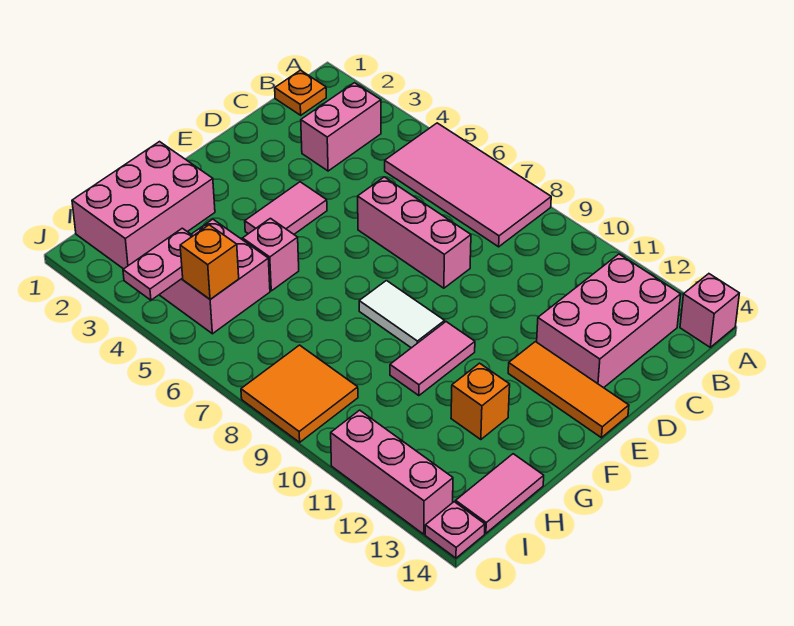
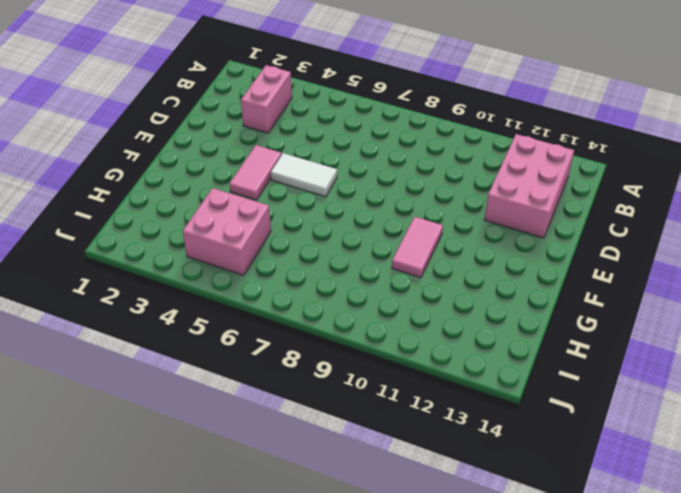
white 1x2 tile [271,153,337,197] -> white 1x2 tile moved to [359,281,445,348]
none -> pink 2x4 tile [385,123,551,247]
none -> pink 1x1 brick [680,274,739,347]
none -> orange 1x1 plate [275,70,326,115]

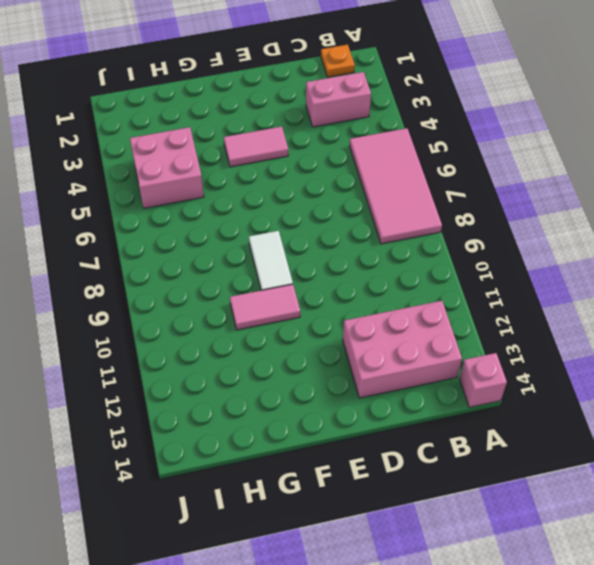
none -> pink 1x3 brick [358,177,471,288]
none -> orange 1x3 tile [508,342,629,438]
none -> pink 2x3 brick [72,142,215,269]

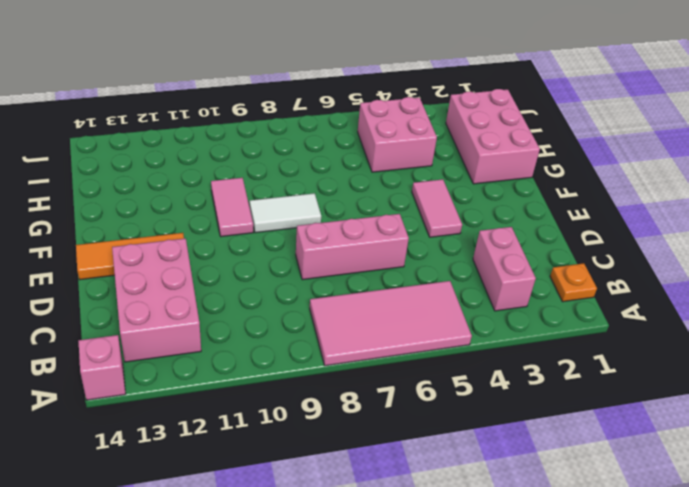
none -> pink 1x1 brick [243,218,299,291]
none -> orange 1x1 brick [451,363,510,440]
none -> pink 1x2 tile [456,454,544,533]

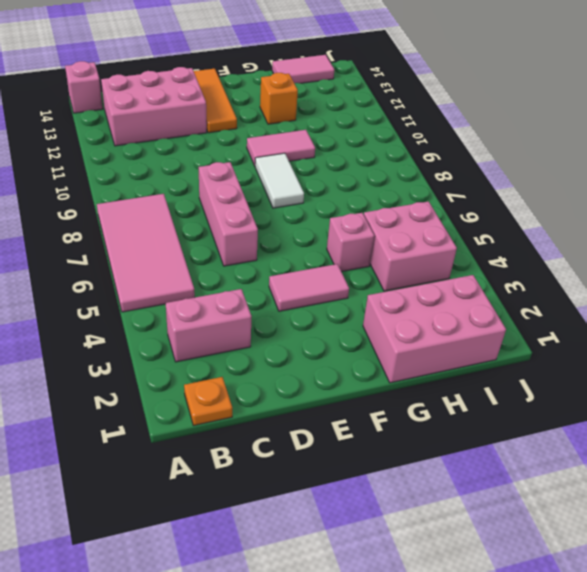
none -> orange 2x2 tile [241,345,358,442]
none -> pink 1x3 brick [331,410,453,534]
none -> pink 1x1 plate [425,502,485,558]

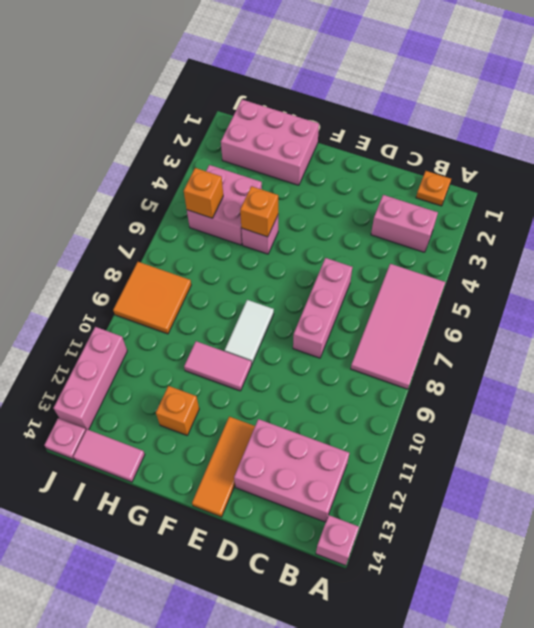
orange 1x1 brick [240,186,278,237] -> none
none -> pink 1x2 tile [245,182,327,234]
none -> pink 1x2 plate [123,228,193,300]

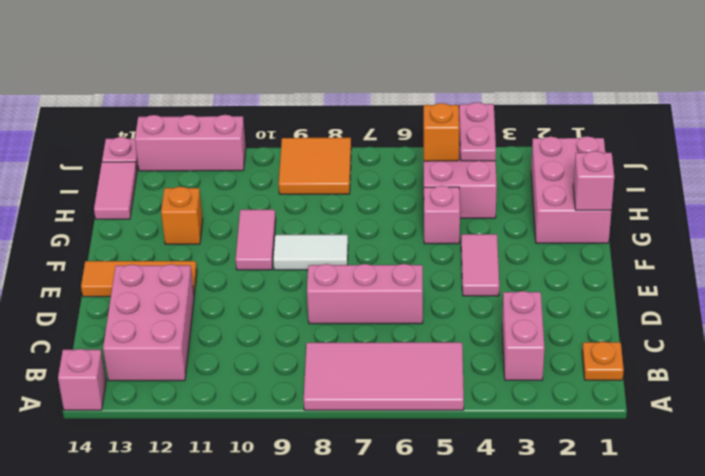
pink 1x1 brick [573,151,614,210] -> none

